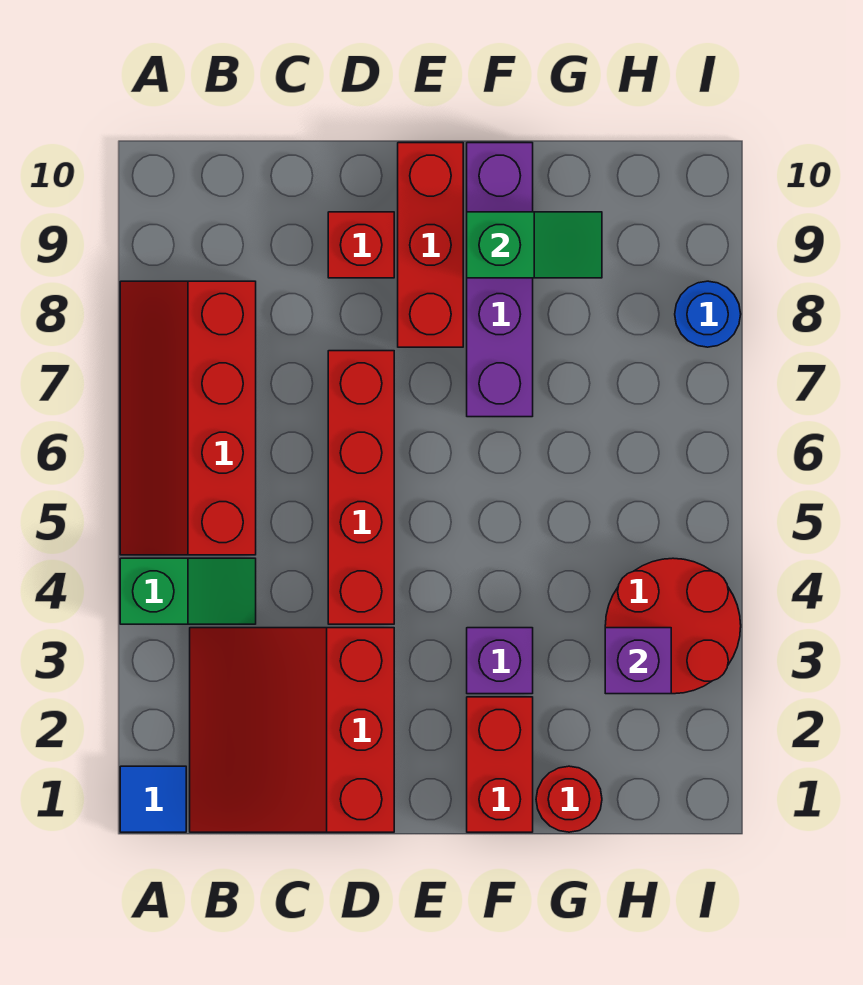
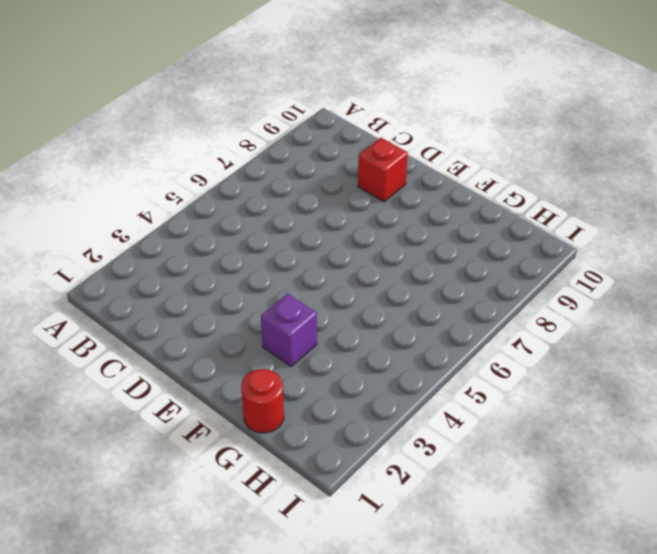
none -> blue 1x1 tile [120,766,186,832]
none -> green 1x2 slope [120,558,256,624]
none -> red 2x4 slope [120,281,256,555]

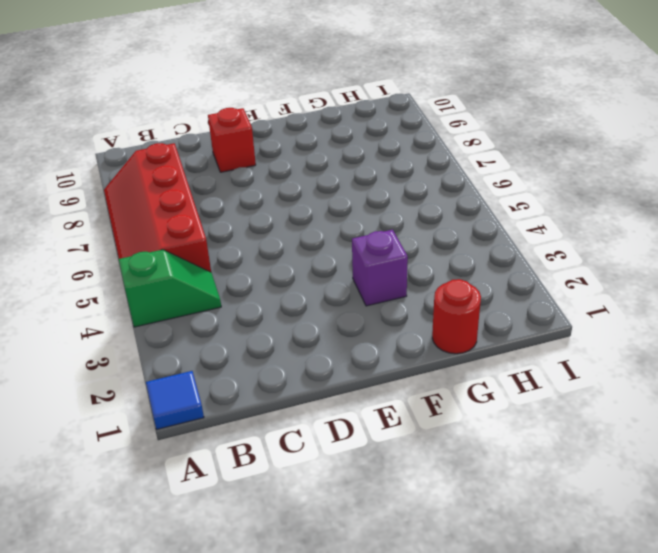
none -> red 3x3 slope [190,628,394,832]
none -> red 1x4 brick [328,351,394,624]
none -> red 1x3 brick [398,143,463,347]

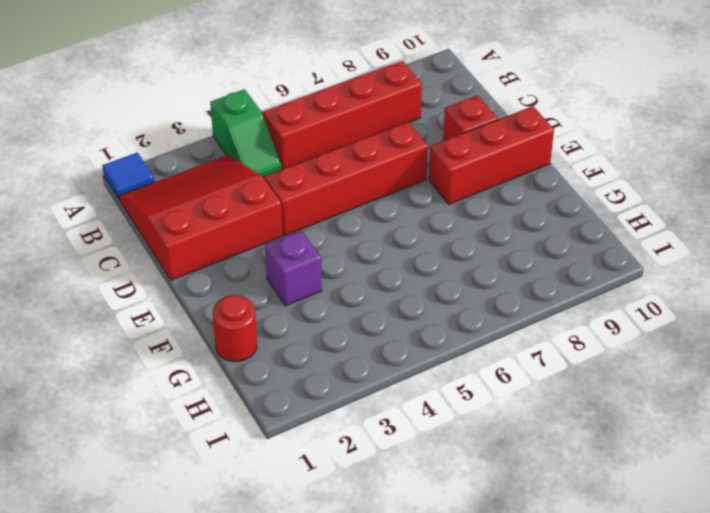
none -> red 1x2 brick [467,697,533,832]
none -> purple 1x4 brick [467,143,533,417]
none -> red 2x2 round brick [605,558,741,694]

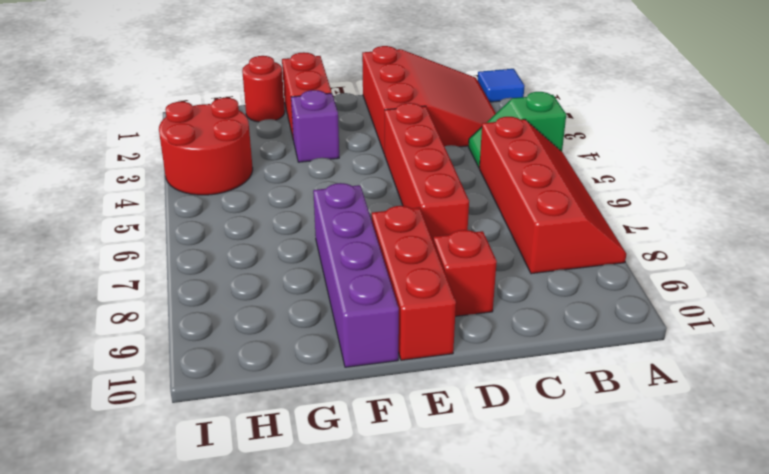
none -> blue 1x1 round brick [675,281,741,347]
none -> green 1x2 slope [467,212,602,278]
none -> purple 1x1 brick [605,628,671,694]

